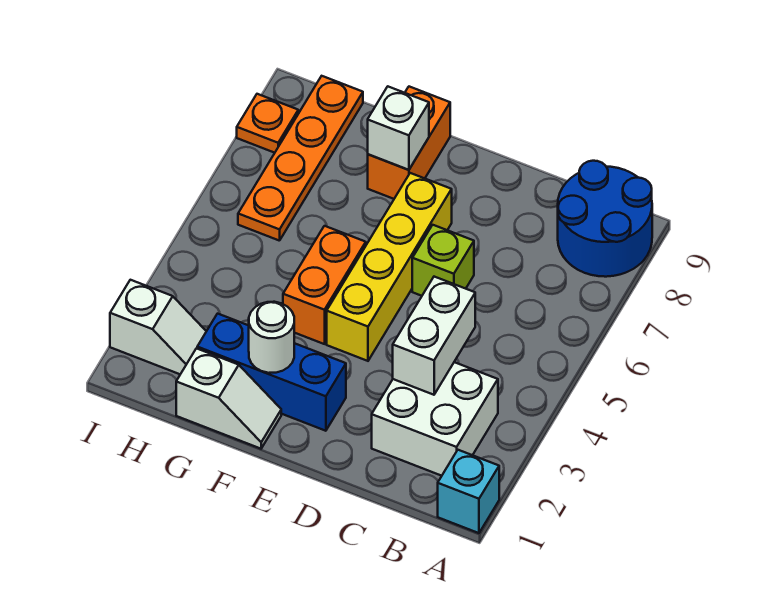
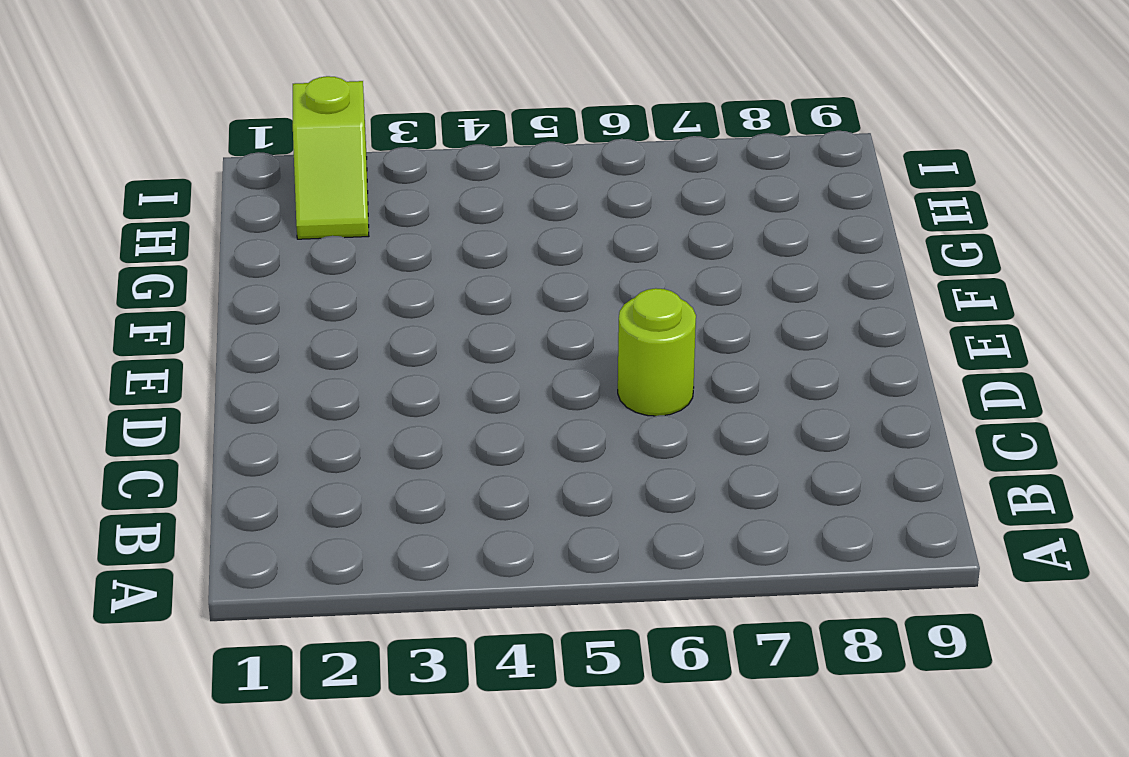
lime 1x1 round brick [618,288,696,416] -> lime 1x1 brick [412,225,474,296]
lime 1x2 slope [293,76,369,239] -> white 1x2 slope [110,280,206,374]
none -> cyan 1x1 brick [438,450,499,533]
none -> blue 2x2 round brick [558,161,652,277]
none -> white 2x2 brick [372,362,498,476]

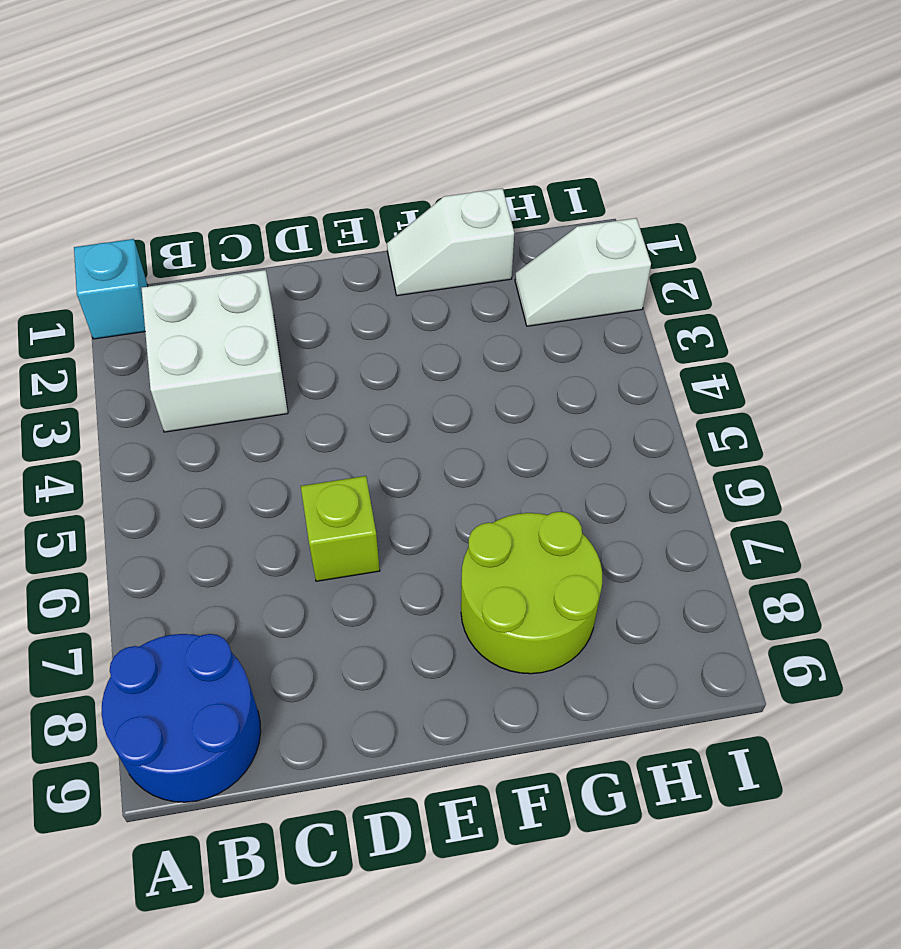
lime 2x2 round brick [461,512,602,674] -> orange 1x2 brick [368,87,450,199]
none -> blue 1x3 brick [197,314,346,431]
none -> yellow 1x4 brick [327,173,452,361]
none -> orange 1x2 brick [283,226,366,344]

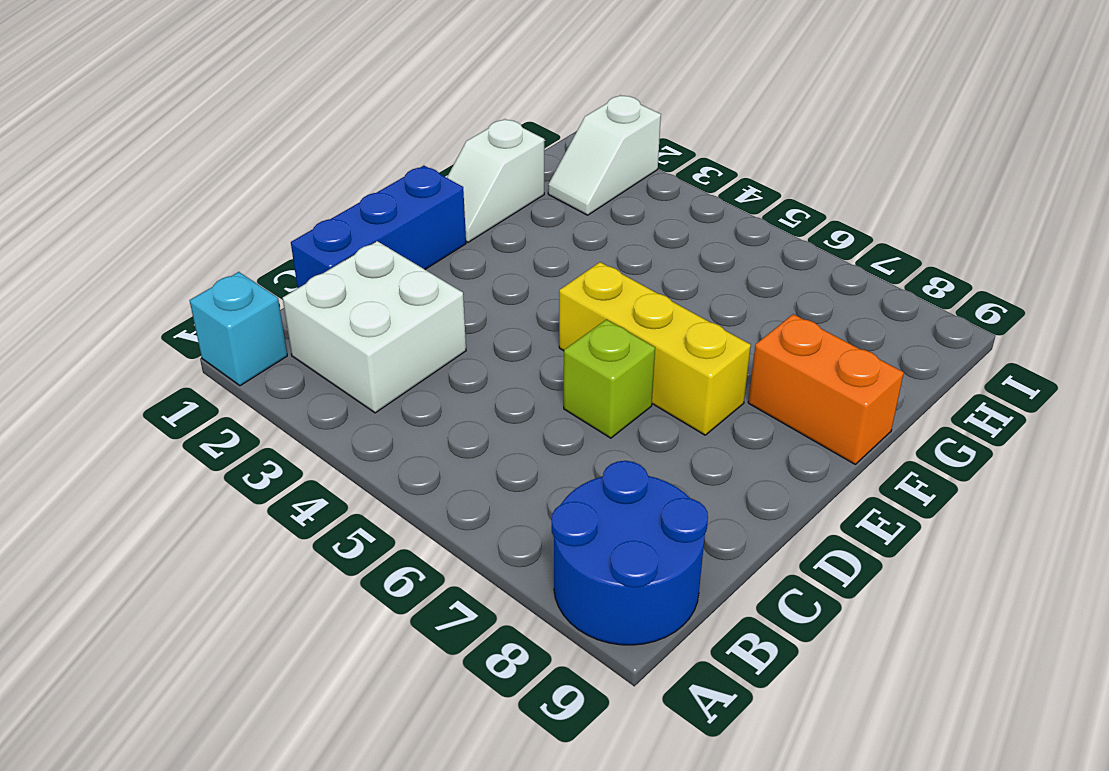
blue 1x3 brick [291,166,466,288] -> blue 1x3 brick moved to [197,314,346,431]
yellow 1x3 brick [559,262,751,435] -> yellow 1x4 brick [327,173,452,361]
none -> orange 1x2 brick [283,226,366,344]
none -> orange 1x4 plate [238,76,363,241]
none -> orange 1x1 plate [237,94,298,153]

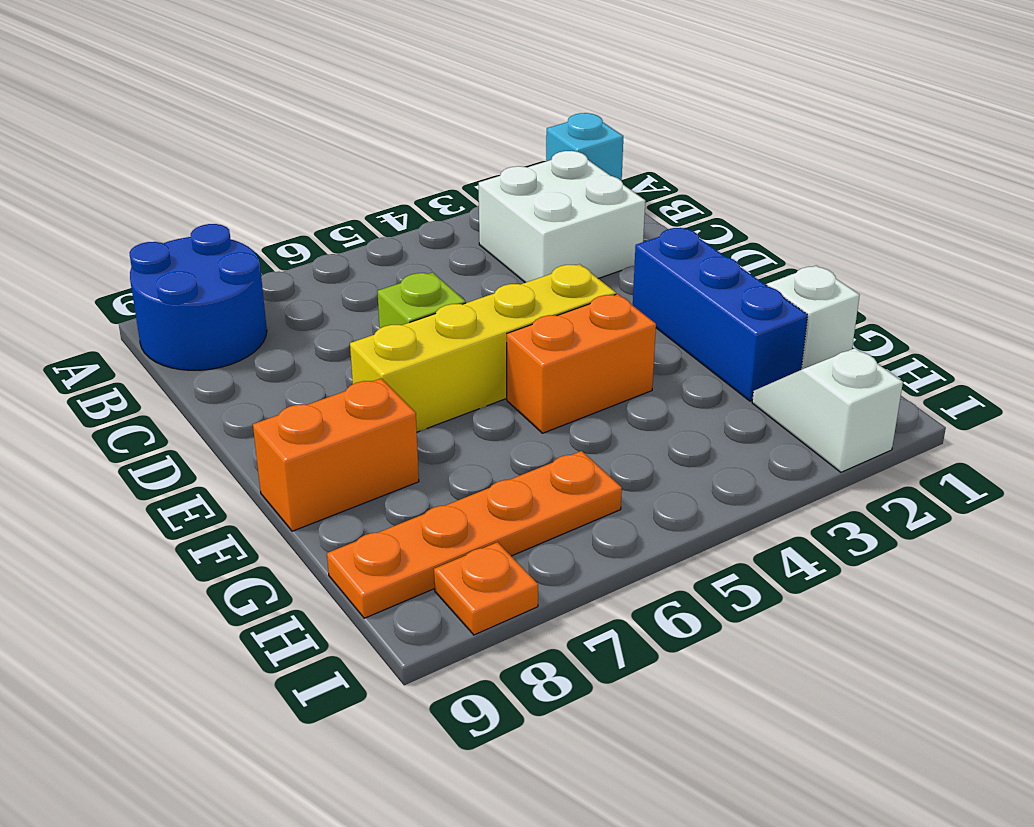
none -> white 1x2 brick [393,277,475,395]
none -> white 1x1 round brick [249,302,294,373]
none -> white 1x1 brick [368,87,429,170]

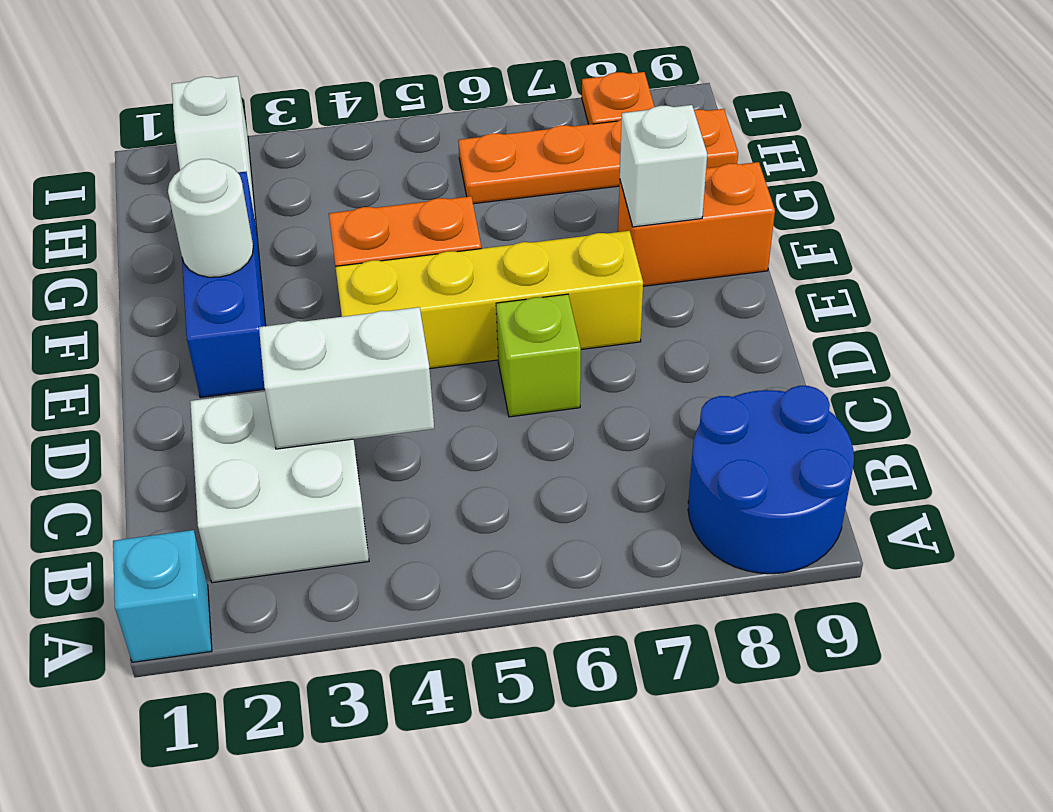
none -> white 1x2 slope [176,348,281,449]

